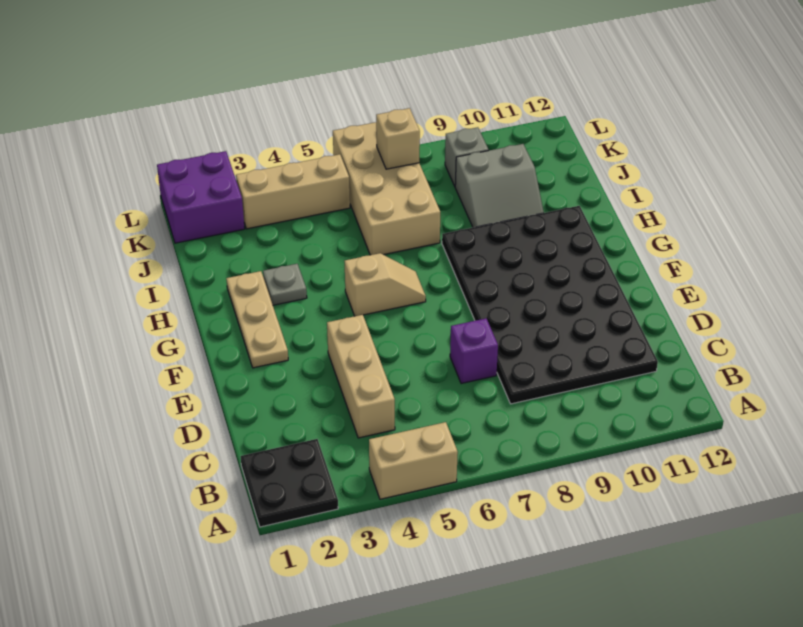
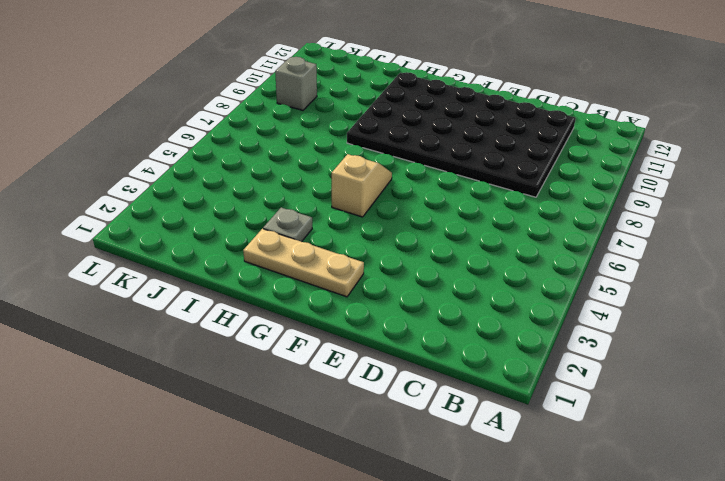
none -> black 2x2 plate [241,439,338,527]
none -> tan 1x2 brick [369,422,458,499]
none -> tan 1x3 brick [327,315,395,438]

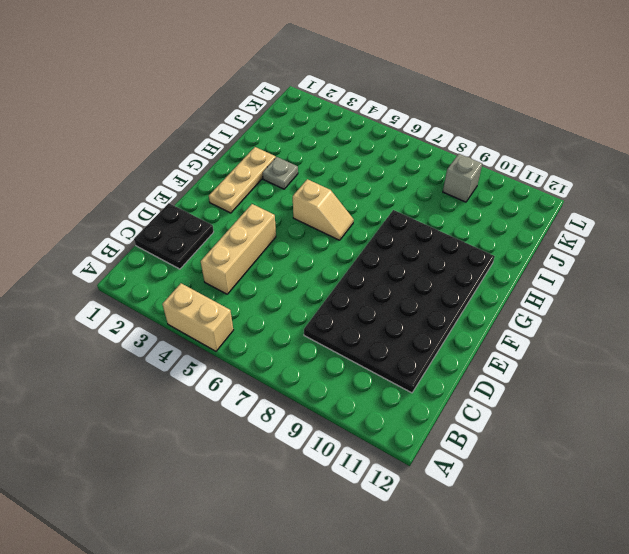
black 2x2 plate [134,203,214,269] -> black 2x2 plate moved to [241,439,338,527]
none -> purple 1x1 brick [450,318,498,384]
none -> tan 2x4 brick [333,122,440,255]
none -> grey 2x2 slope [455,144,544,227]

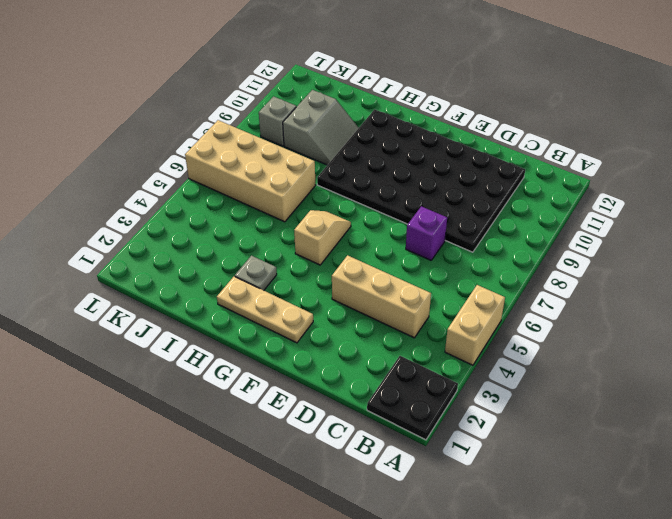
none -> purple 2x2 brick [157,151,245,243]
none -> tan 1x3 brick [236,154,350,229]
none -> tan 1x1 brick [376,108,420,169]

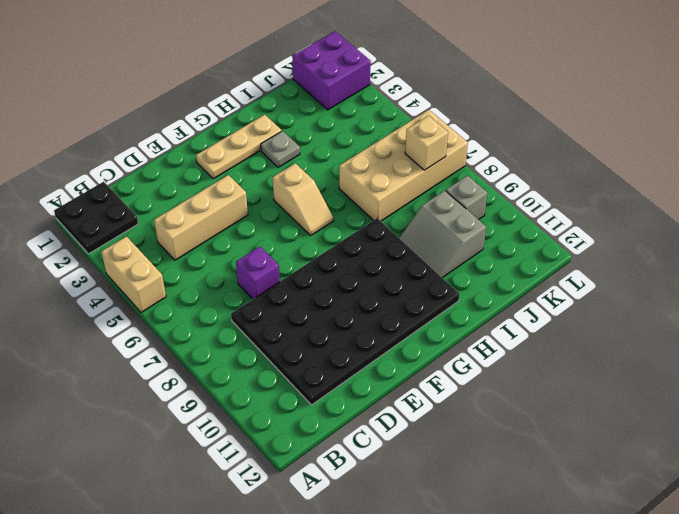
none -> tan 1x3 brick [236,154,350,229]

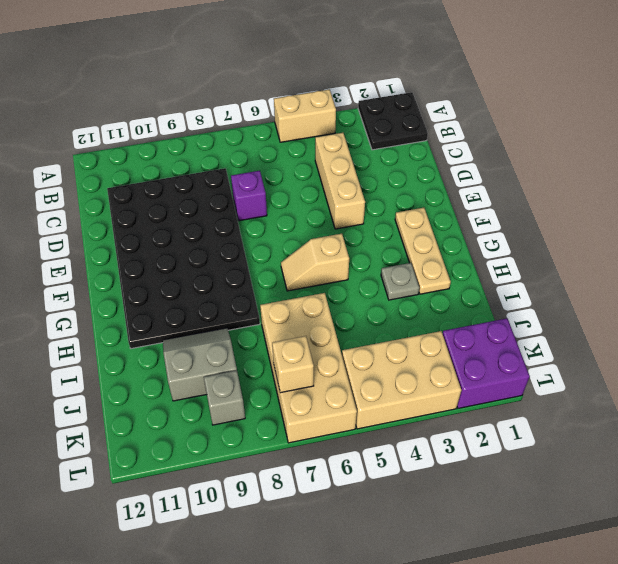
tan 2x3 brick [342,331,461,429] -> tan 1x3 brick [236,154,350,229]

